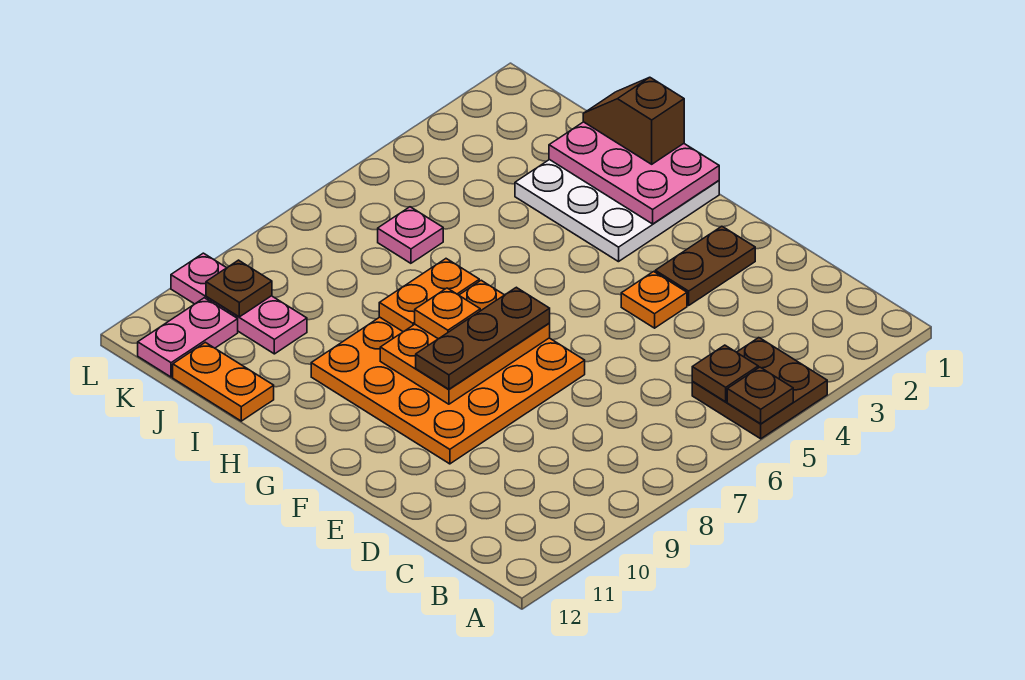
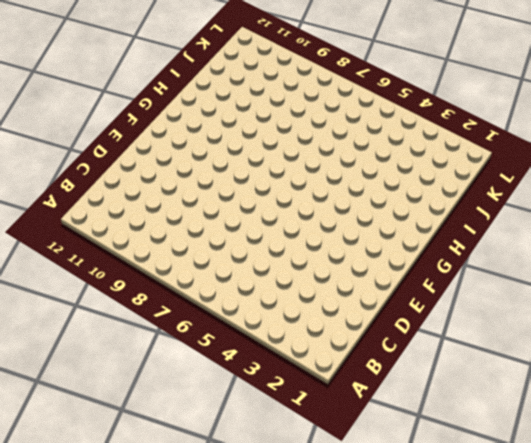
none -> brown 2x2 plate [692,338,827,439]
none -> brown 1x2 plate [655,226,755,305]
none -> orange 1x1 plate [621,272,687,328]

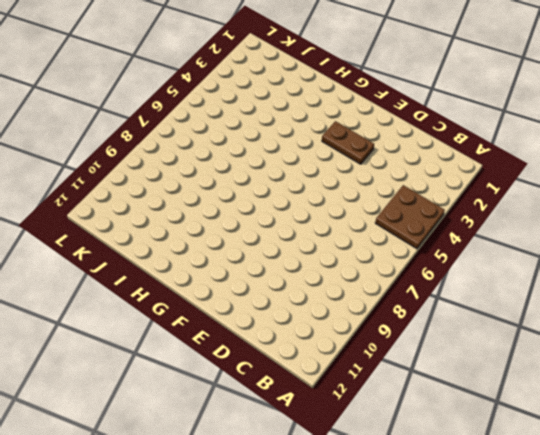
brown 1x2 plate [322,121,374,164] -> brown 1x2 plate turned to [655,226,755,305]
none -> orange 1x1 plate [621,272,687,328]
none -> orange 4x4 plate [311,317,585,464]
none -> white 3x3 plate [515,159,719,262]

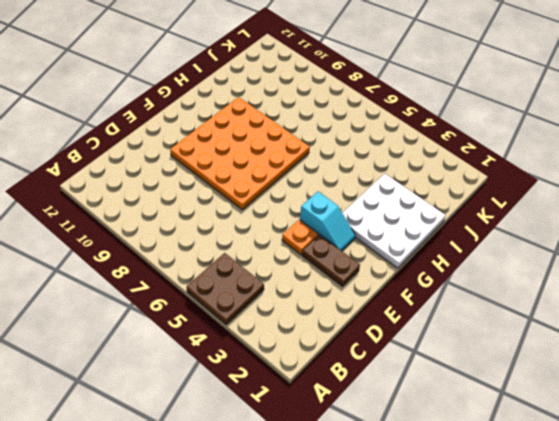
cyan 1x2 slope [300,192,355,251] -> none
none -> orange 1x2 plate [173,342,274,421]
none -> pink 1x1 plate [378,207,443,263]
none -> pink 1x3 plate [171,253,307,354]

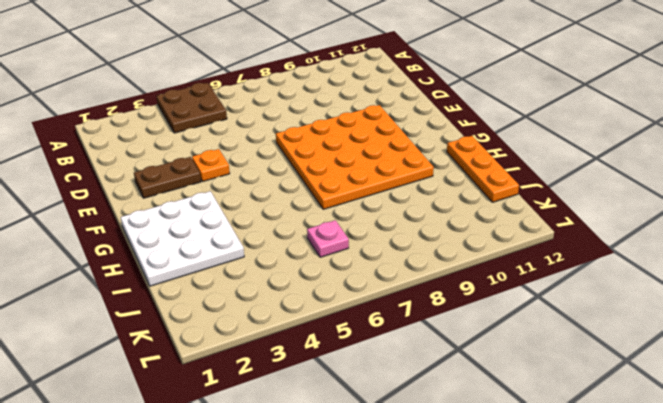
orange 1x3 plate [447,136,519,202] -> orange 1x2 plate [173,342,274,421]
none -> pink 1x3 plate [171,253,307,354]
none -> pink 1x2 plate [138,298,238,377]
none -> brown 1x1 plate [727,367,793,424]

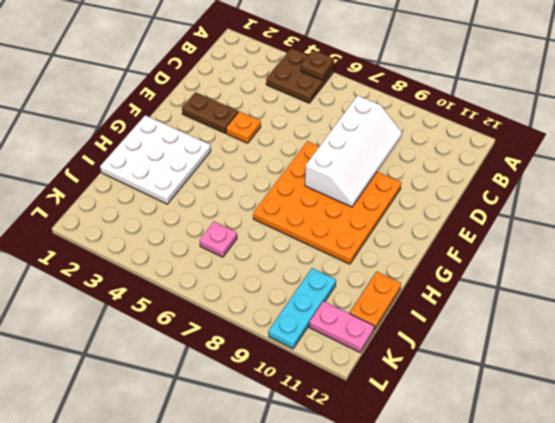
white 2x4 slope [305,96,402,207] -> orange 2x3 plate [380,280,550,404]
cyan 1x3 plate [269,268,336,349] -> pink 1x3 plate [171,253,307,354]
none -> brown 1x1 plate [692,345,758,402]
none -> pink 2x3 plate [549,122,719,224]
none -> orange 1x2 plate [379,259,479,332]

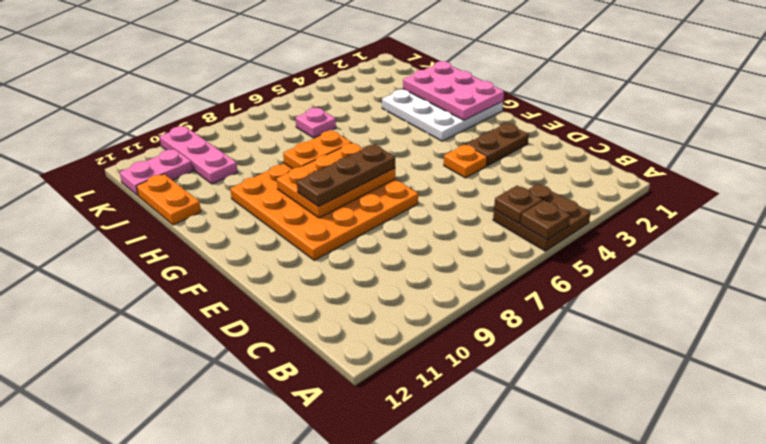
none -> brown 1x1 plate [206,260,272,317]
none -> orange 1x1 plate [415,288,480,339]
none -> brown 1x2 slope [583,77,684,164]

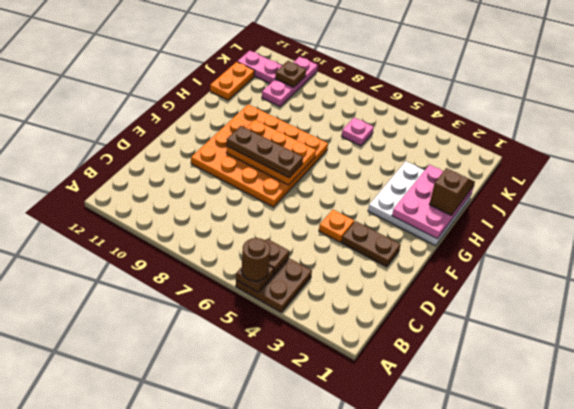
brown 1x1 round brick [242,238,270,281] -> none
none -> orange 1x2 plate [379,259,479,332]
none -> orange 1x1 plate [415,288,480,339]

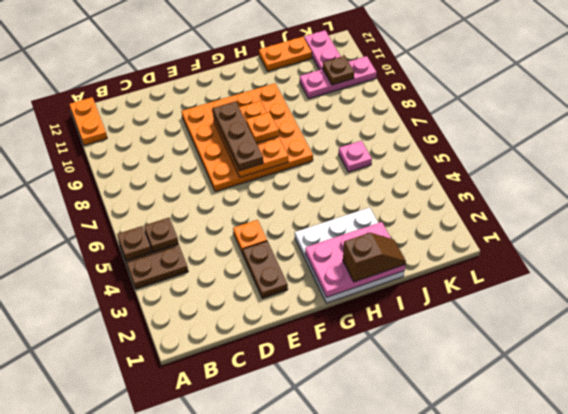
orange 1x2 plate [69,97,107,145] -> orange 1x2 plate moved to [379,259,479,332]

